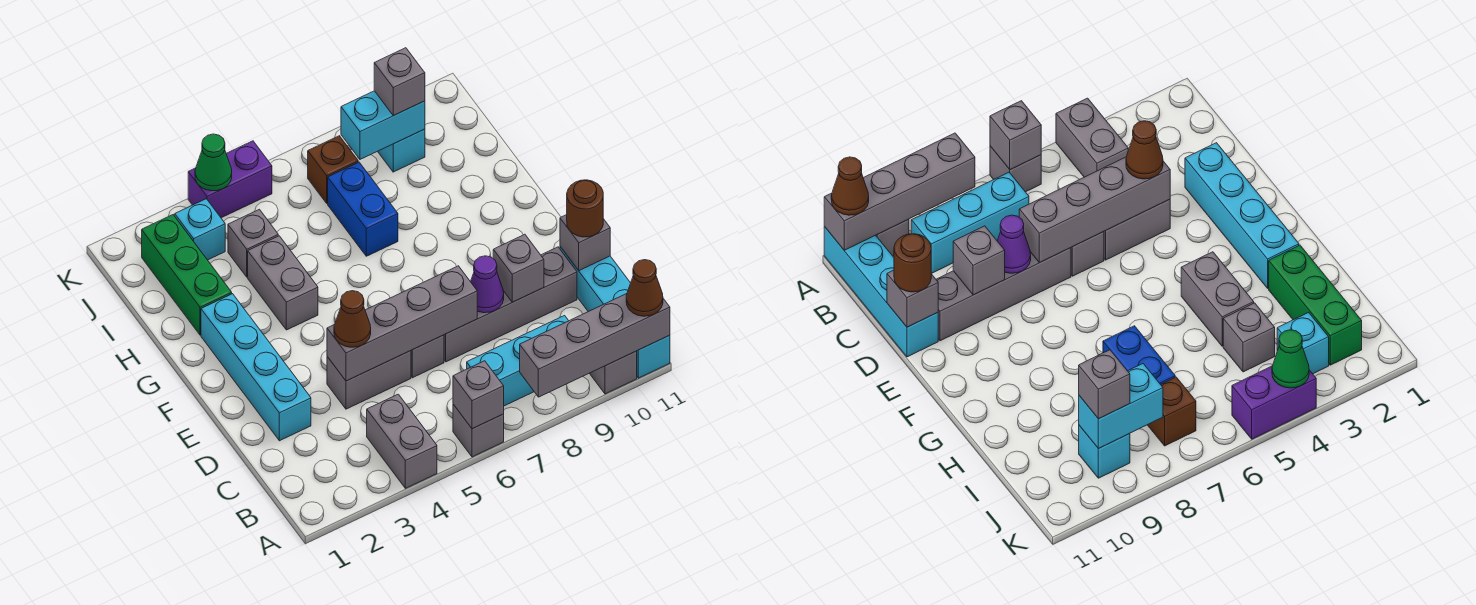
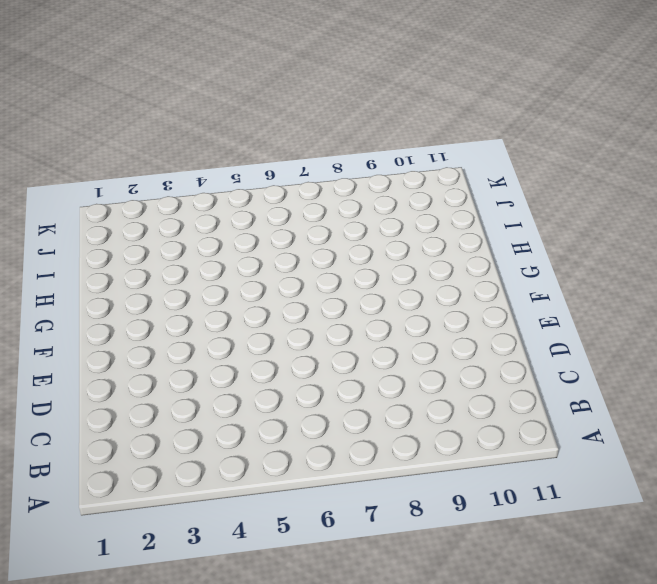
none -> grey 1x2 brick [367,394,437,488]
none -> grey 1x1 brick [453,404,504,457]
none -> grey 1x1 brick [590,351,637,394]

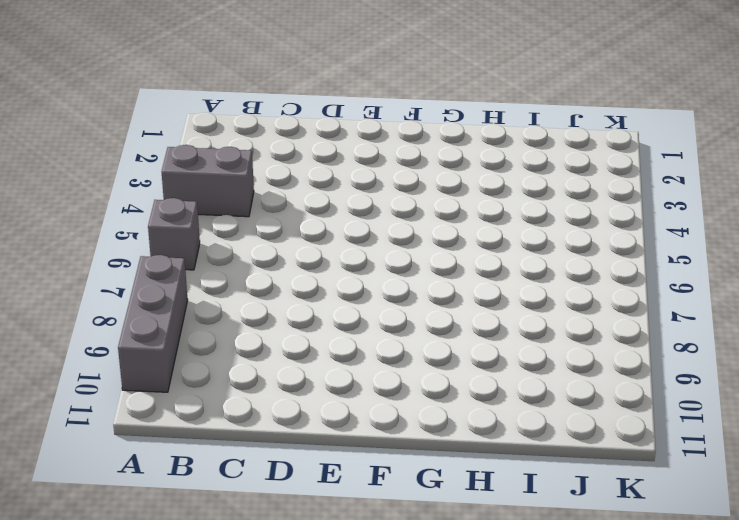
grey 1x3 brick [118,255,188,392] -> grey 1x1 brick [590,351,637,394]
none -> cyan 1x4 brick [560,247,670,378]
none -> cyan 1x3 brick [467,316,569,406]
none -> cyan 1x4 brick [201,294,311,441]

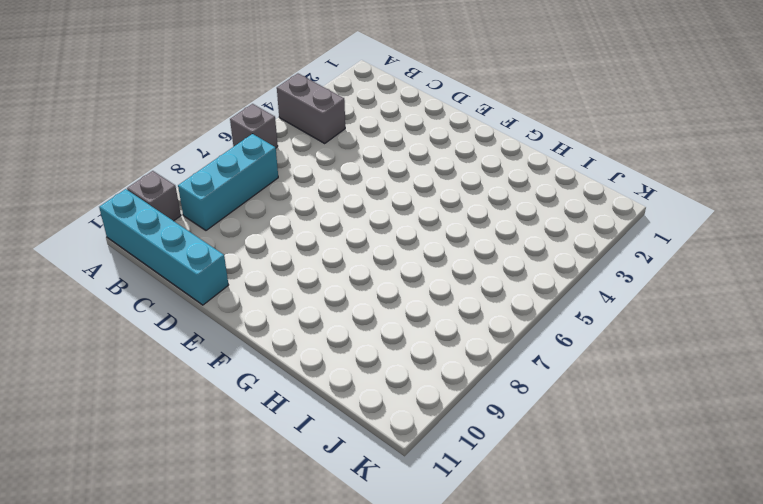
none -> cyan 1x4 brick [201,294,311,441]
none -> grey 1x2 brick [327,351,411,409]
none -> grey 1x1 brick [411,335,444,378]

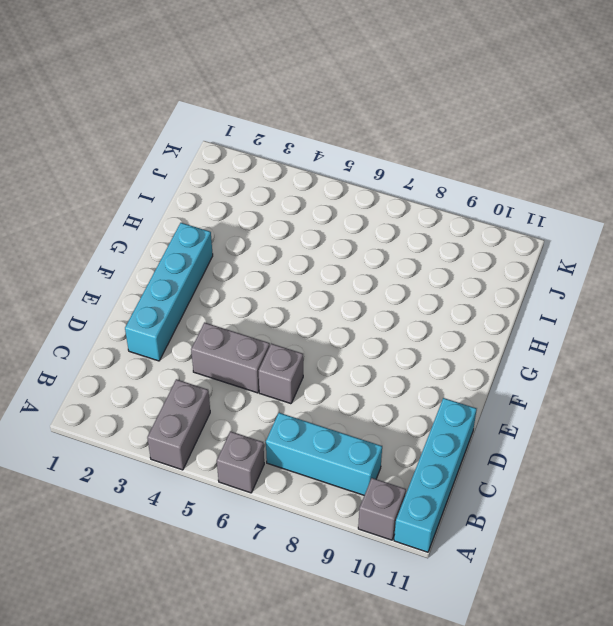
none -> grey 1x4 brick [444,247,577,362]
none -> grey 1x2 brick [248,236,318,330]
none -> green 1x3 brick [142,215,232,335]

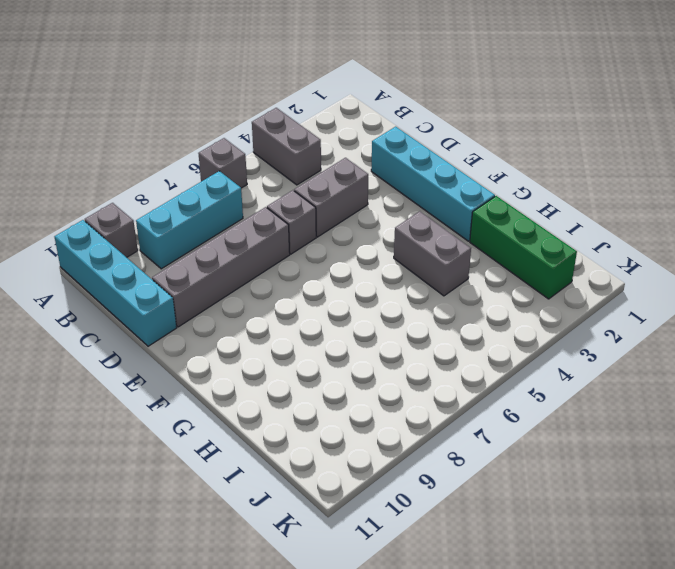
none -> blue 1x2 brick [328,162,398,256]
none -> grey 1x1 brick [228,209,278,277]
none -> cyan 1x1 brick [175,199,225,260]

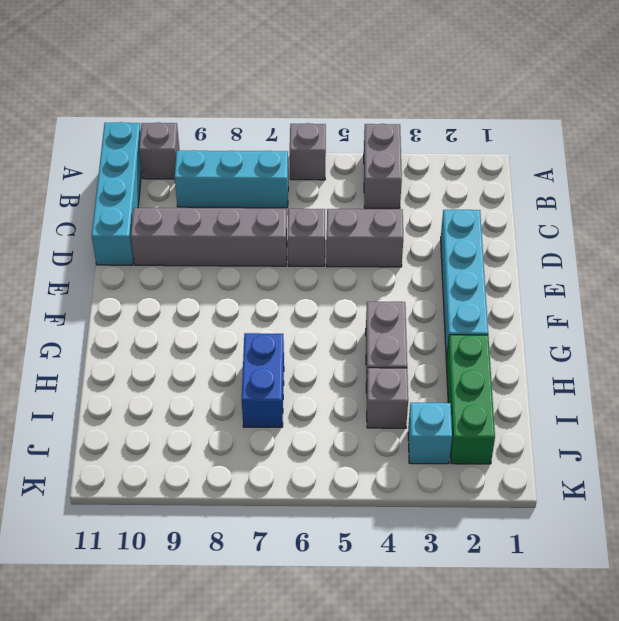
none -> brown 1x1 brick [308,136,358,203]
none -> cyan 1x1 brick [378,129,425,172]
none -> purple 1x2 brick [188,141,272,218]

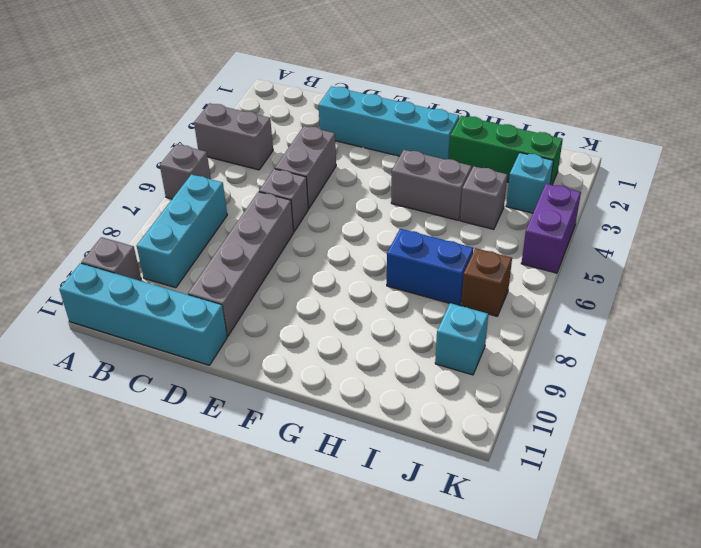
none -> grey 1x1 brick [453,361,504,429]
none -> grey 1x4 brick [520,294,670,397]
none -> grey 1x4 brick [327,266,477,381]

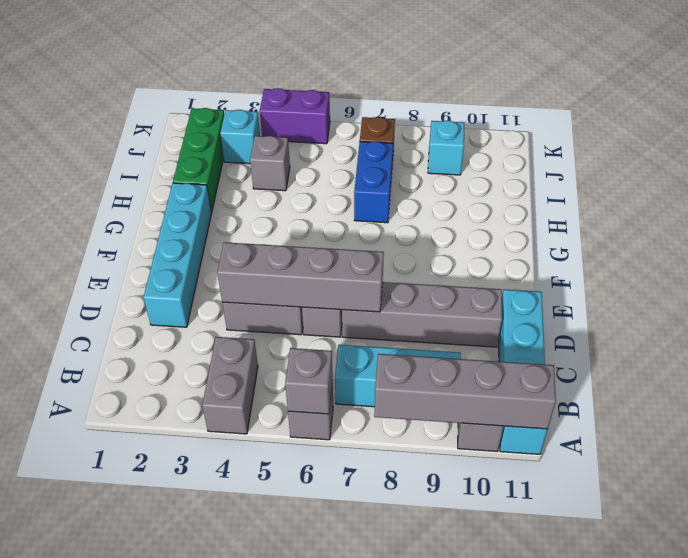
none -> grey 1x2 brick [248,236,318,330]
none -> purple 1x1 cone [471,256,504,313]
none -> grey 1x1 brick [493,234,544,302]

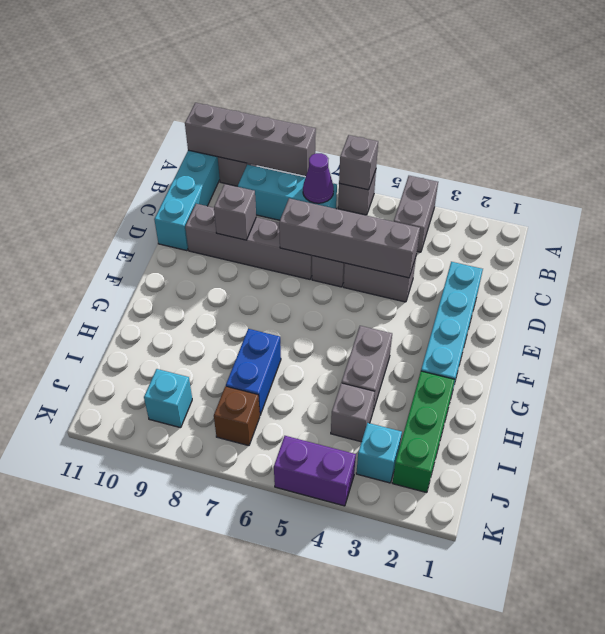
purple 1x1 cone [303,153,334,203] -> purple 1x1 cone moved to [471,256,504,313]
none -> grey 1x1 brick [560,215,610,271]
none -> cyan 1x2 brick [341,91,425,159]
none -> green 1x1 cone [195,134,232,191]

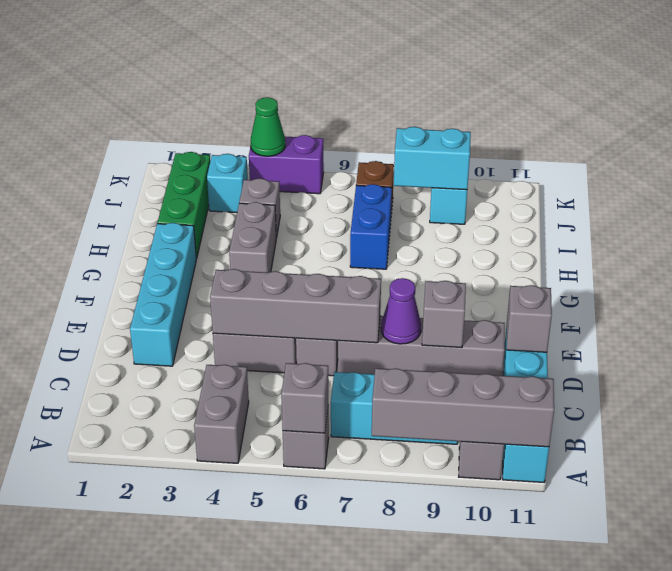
none -> brown 1x1 cone [626,260,663,316]
none -> brown 1x1 cone [334,291,371,347]
none -> brown 1x1 round brick [567,180,603,237]

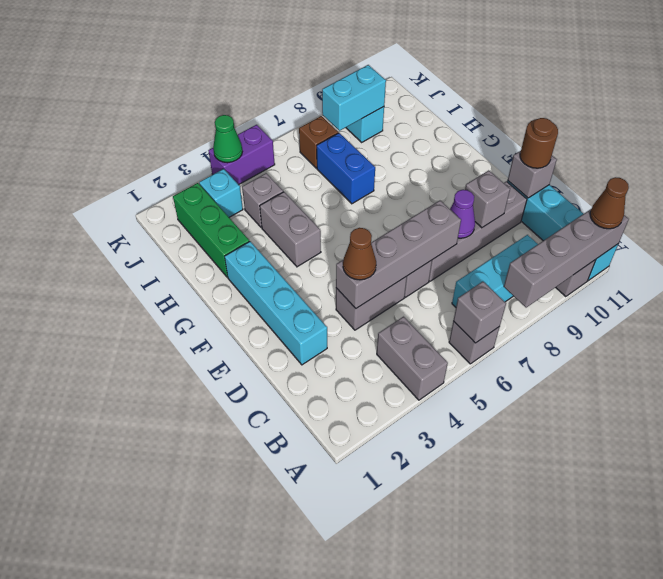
none -> grey 1x1 brick [374,48,425,116]

